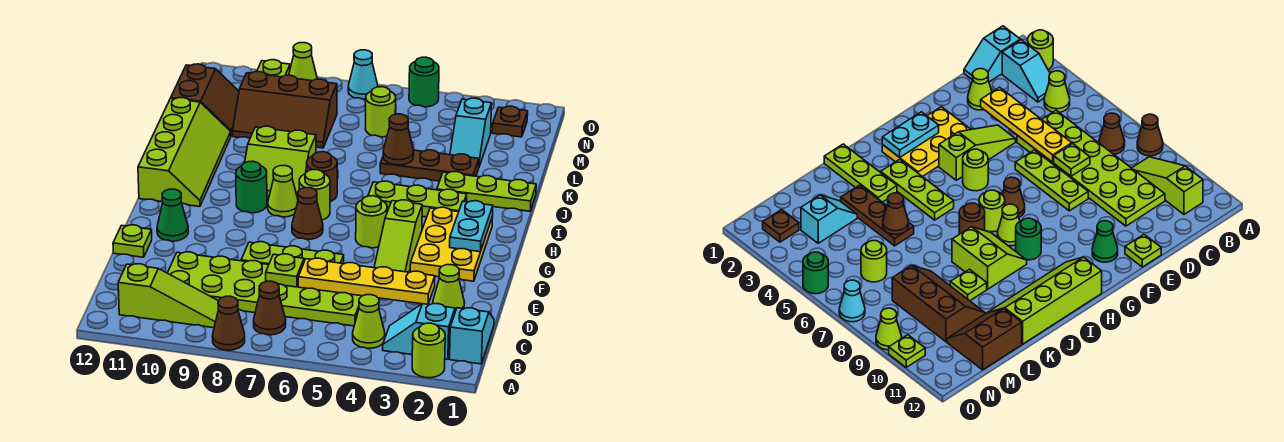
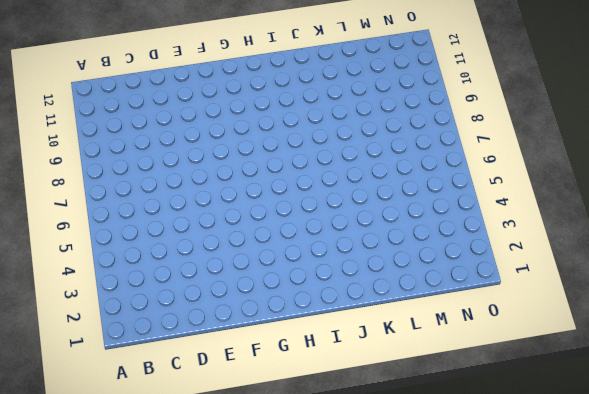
none -> lime 1x1 round brick [412,323,445,378]
none -> brown 1x1 cone [212,296,245,350]
none -> cyan 1x2 slope [450,308,494,364]
none -> cyan 1x2 slope [383,304,455,359]

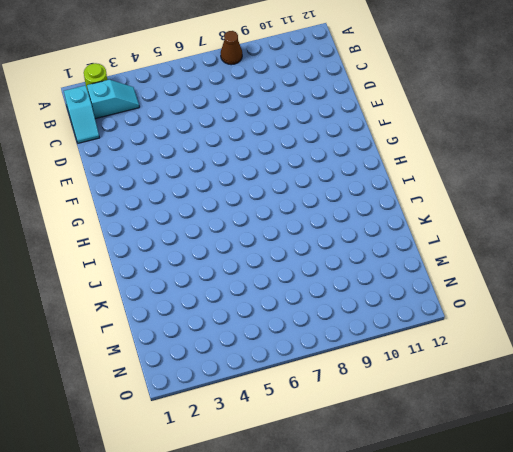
none -> lime 1x1 cone [353,295,385,348]
none -> brown 1x1 cone [254,281,286,335]
none -> lime 1x3 slope [118,264,218,328]
none -> lime 2x6 plate [168,252,361,326]

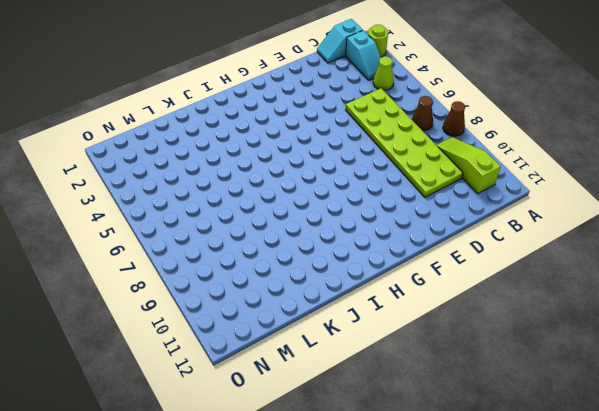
none -> lime 1x1 cone [433,265,465,312]
none -> lime 1x3 slope [374,200,422,272]
none -> lime 1x3 plate [241,242,344,265]
none -> lime 1x1 plate [113,225,152,257]

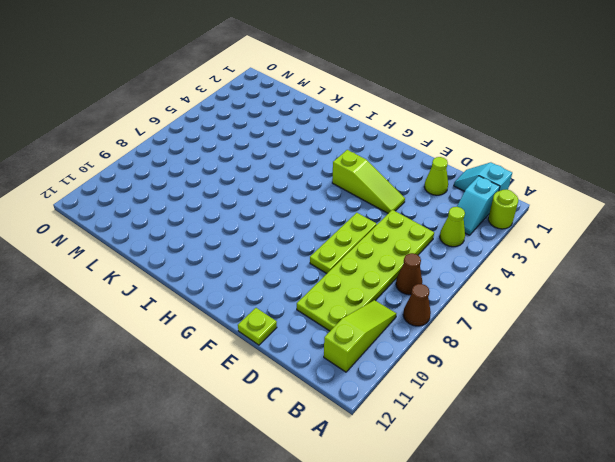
none -> yellow 2x3 plate [410,207,493,281]
none -> green 1x1 cone [157,189,188,241]
none -> lime 1x1 round brick [356,196,387,248]
none -> brown 1x1 cone [292,188,323,240]

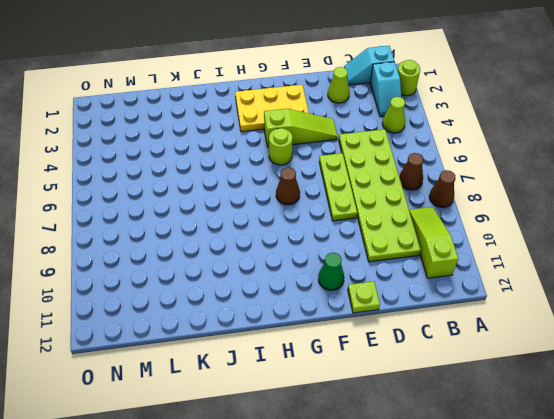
none -> lime 1x1 round brick [299,170,330,220]
none -> lime 1x1 cone [268,166,298,217]
none -> green 1x1 round brick [236,161,267,213]
none -> lime 2x4 slope [138,98,231,207]

